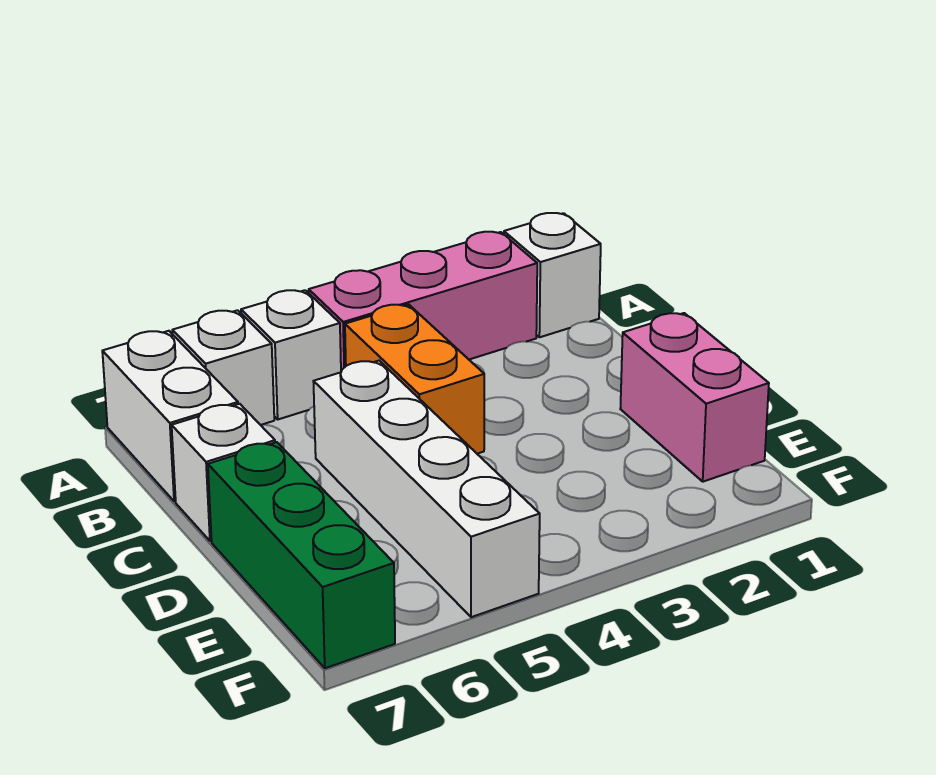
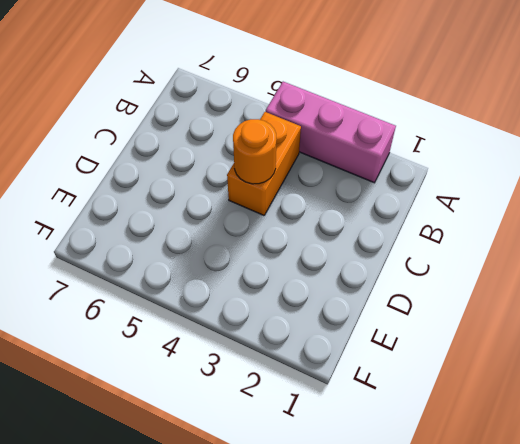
orange 1x1 round brick [233,119,277,184] -> none
none -> white 1x1 brick [504,213,601,337]
none -> white 1x1 brick [241,290,341,419]

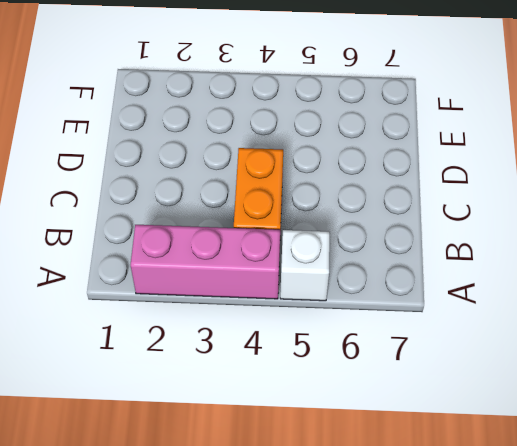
none -> white 1x1 brick [504,213,601,337]
none -> white 1x1 brick [172,310,274,425]

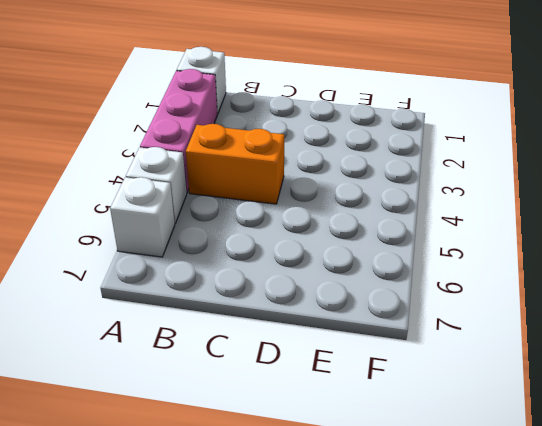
none -> white 1x2 brick [102,331,238,501]
none -> white 1x4 brick [313,361,540,617]

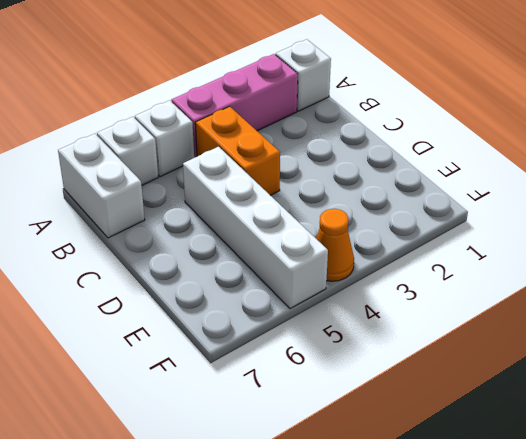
orange 1x1 cone [316,209,354,281] -> none
none -> white 1x1 brick [172,404,275,541]
none -> pink 1x2 brick [620,313,769,482]

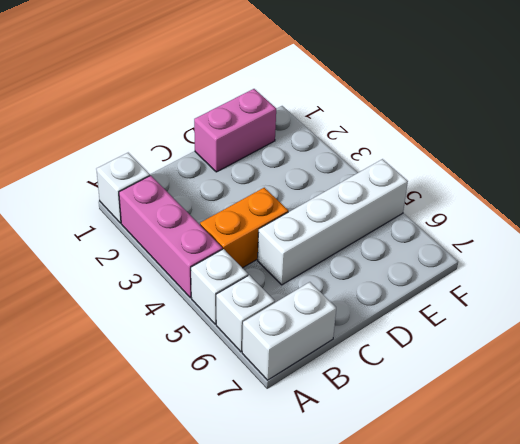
none -> white 1x1 brick [172,404,275,541]
none -> green 1x3 brick [208,442,395,668]

